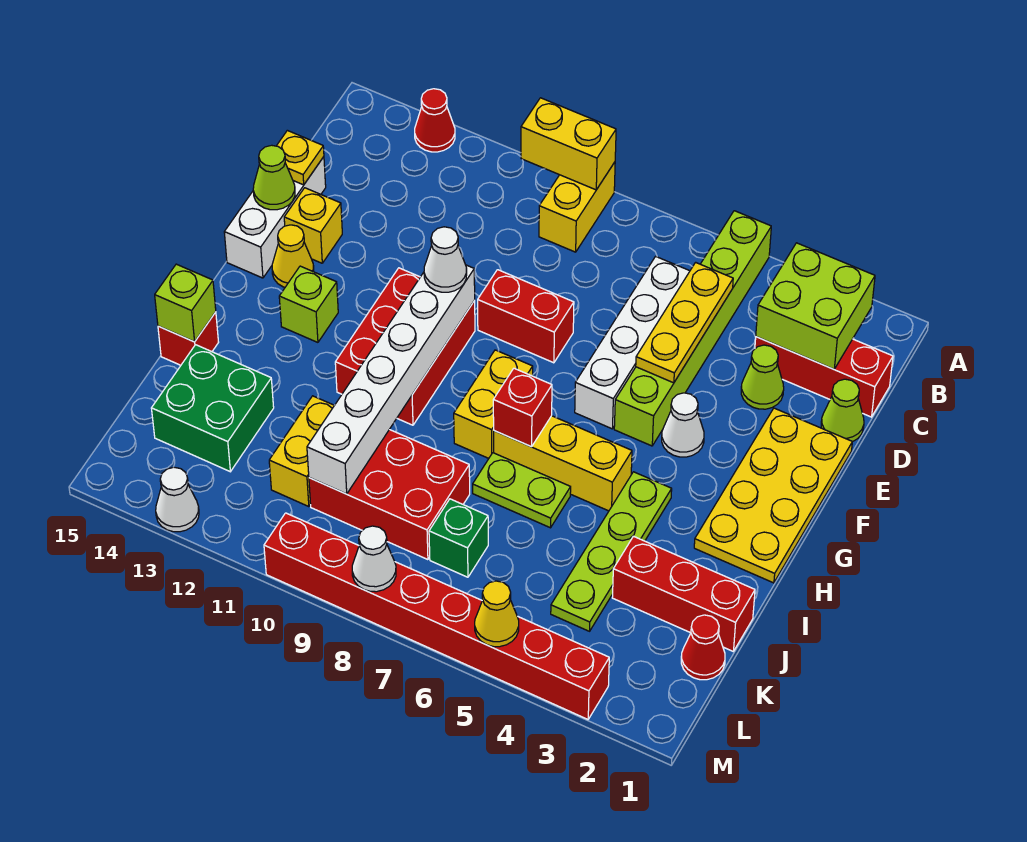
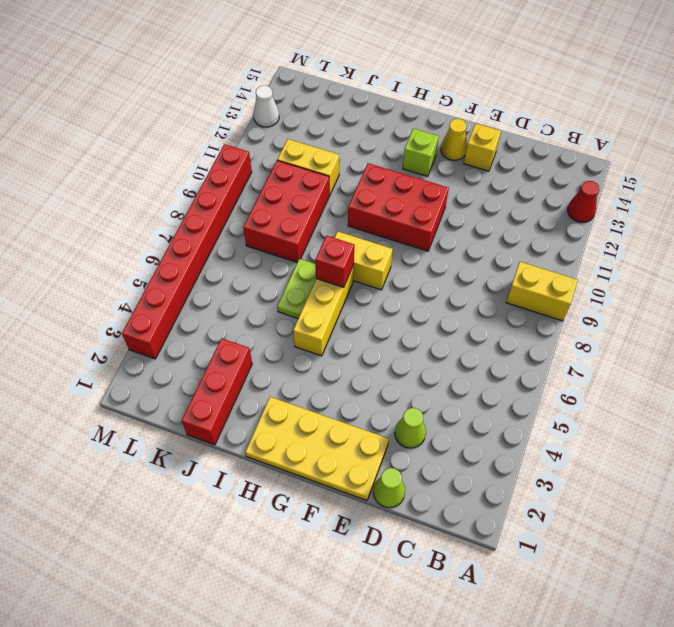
none -> lime 1x6 brick [614,211,771,446]
none -> red 1x3 brick [755,337,893,417]
none -> white 1x4 brick [575,256,690,429]
none -> white 1x3 brick [224,157,326,278]

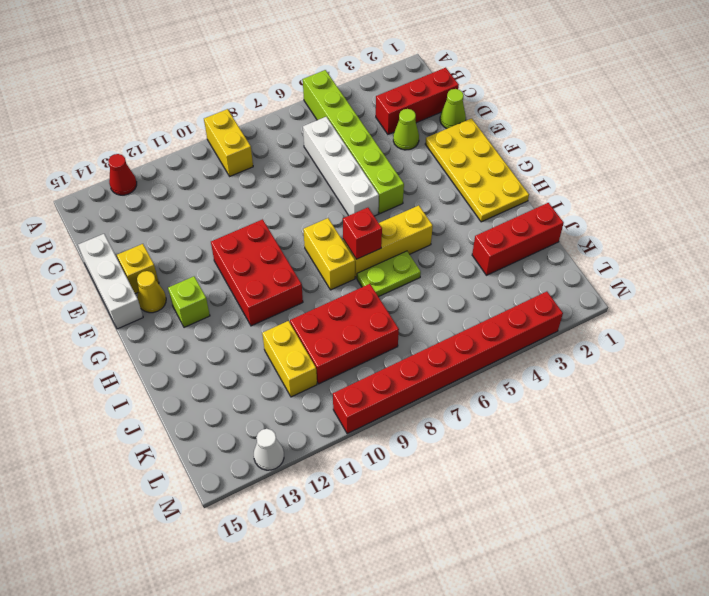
none -> red 1x2 brick [478,270,574,363]
none -> white 1x1 cone [662,393,704,457]
none -> lime 1x4 plate [551,472,672,631]
none -> red 1x1 brick [158,312,219,365]

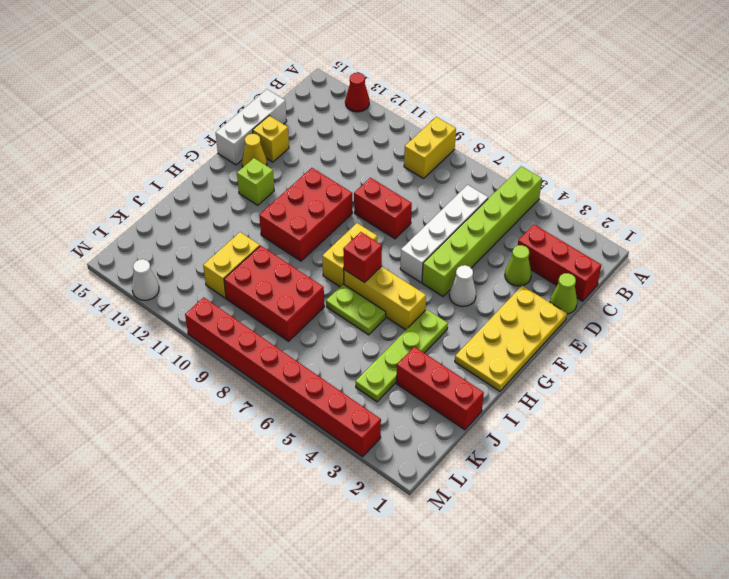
none -> red 1x1 brick [158,312,219,365]
none -> green 2x2 brick [151,345,274,472]
none -> red 1x1 cone [681,615,725,680]
none -> green 1x1 brick [429,499,488,577]

